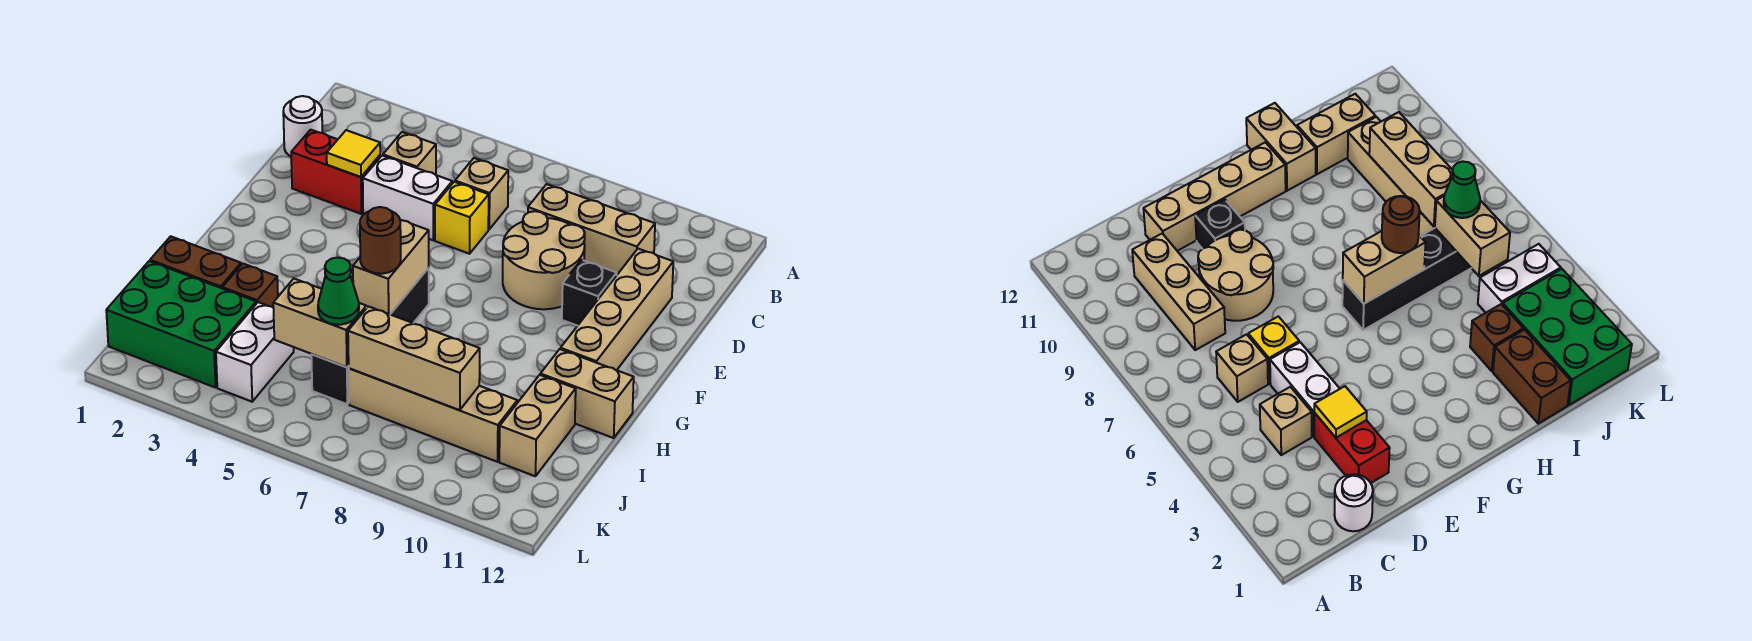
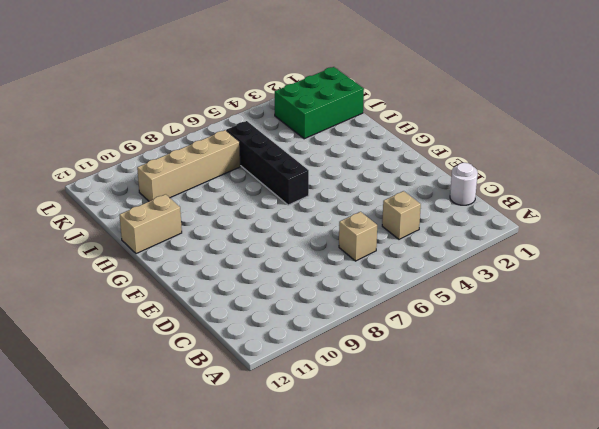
none -> tan 1x3 brick [528,184,655,275]
none -> red 1x2 brick [291,130,380,214]
none -> white 1x2 brick [363,156,452,240]

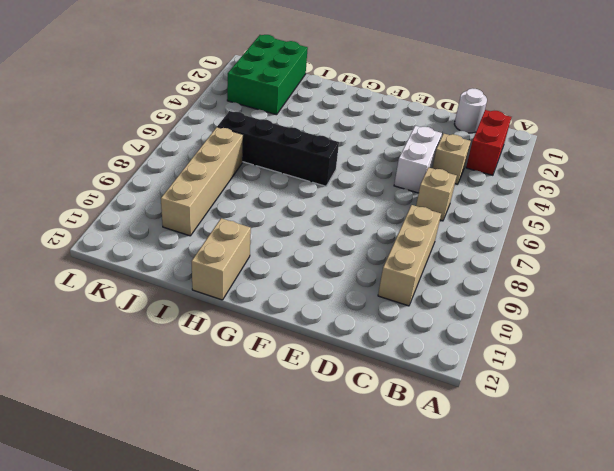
red 1x2 brick [466,110,511,175] -> red 1x2 brick moved to [291,130,380,214]
none -> yellow 1x1 brick [435,182,489,254]
none -> tan 2x2 round brick [503,211,585,309]
none -> tan 1x4 brick [561,249,673,370]

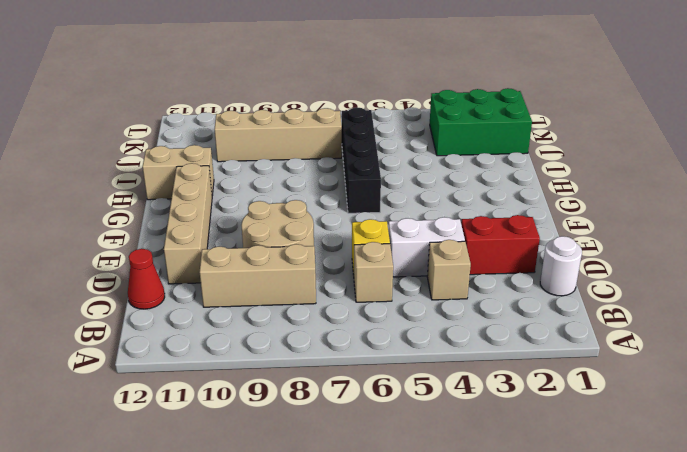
red 1x1 cone [128,249,165,309] -> none
none -> black 1x1 brick [562,260,617,326]
none -> brown 1x2 brick [150,236,241,289]
none -> brown 1x1 brick [222,264,278,307]

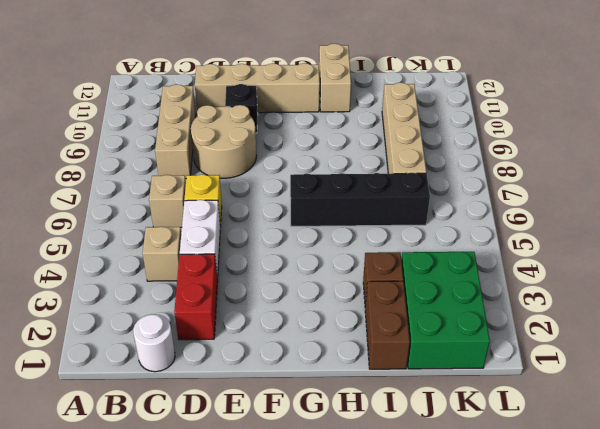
none -> tan 1x2 brick [499,375,576,476]
none -> white 1x2 brick [216,302,294,402]
none -> yellow 1x1 tile [327,130,380,177]

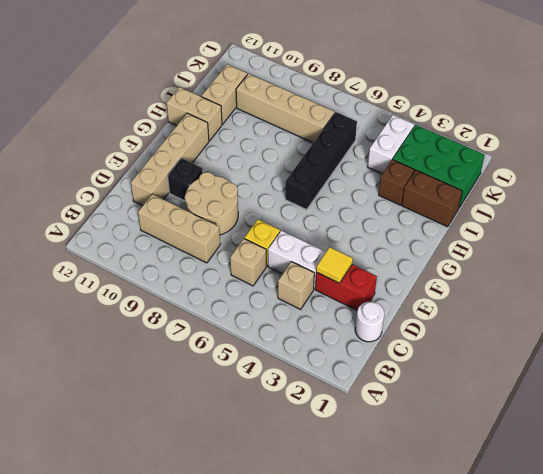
none -> tan 1x2 brick [353,220,429,314]
none -> tan 1x2 brick [273,279,366,367]
none -> tan 1x3 brick [348,306,480,410]

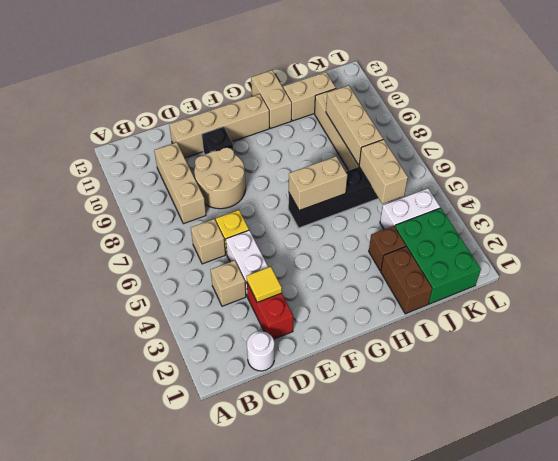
none -> brown 1x1 round brick [360,207,401,274]
none -> green 1x1 cone [318,258,359,325]

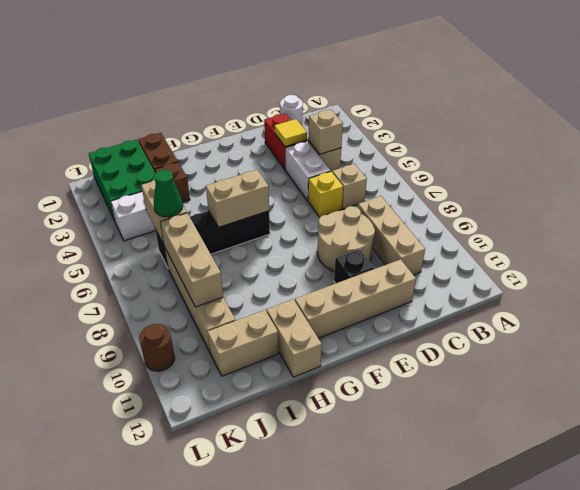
tan 1x1 brick [309,110,343,154] -> none
brown 1x1 round brick [139,324,175,371] -> brown 1x1 round brick moved to [360,207,401,274]

